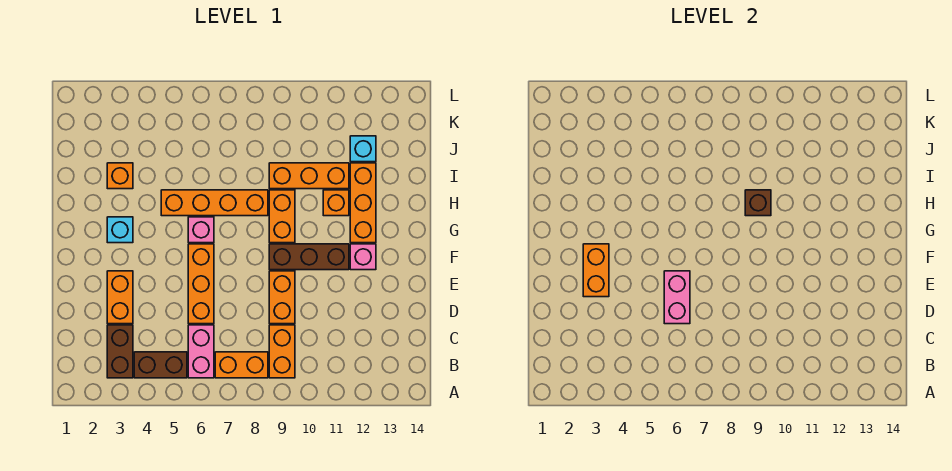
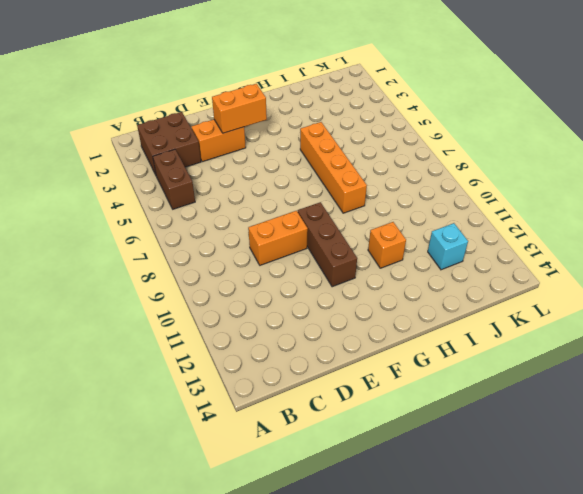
brown 2x2 brick [137,112,201,175] -> brown 1x2 brick [107,325,133,378]
none -> pink 1x2 brick [188,325,214,378]
none -> orange 1x2 brick [215,352,268,378]
none -> orange 1x2 brick [269,325,295,378]

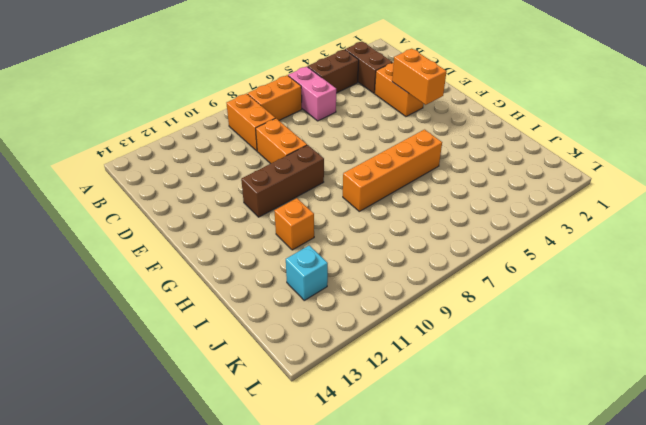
none -> orange 1x3 brick [188,244,214,324]
none -> pink 1x1 brick [350,244,376,270]
none -> cyan 1x1 brick [107,217,133,243]

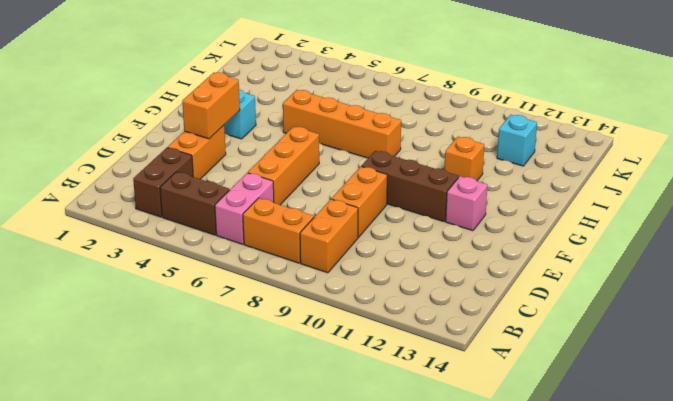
none -> pink 1x1 brick [188,217,214,243]
none -> orange 1x2 brick [269,190,295,243]
none -> orange 1x3 brick [350,163,376,243]

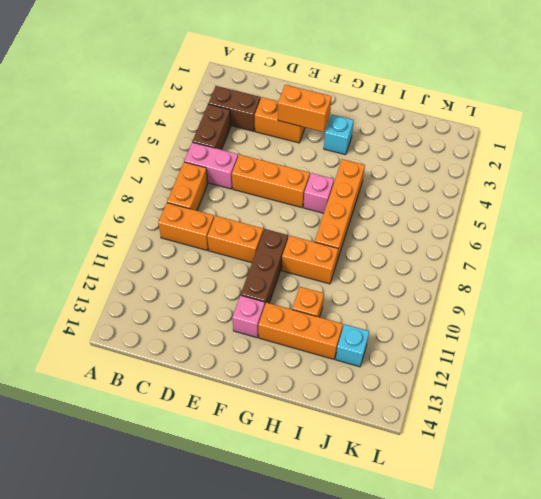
none -> orange 1x1 brick [107,163,133,189]
none -> orange 1x3 brick [269,163,349,189]
none -> pink 1x2 brick [664,271,690,324]

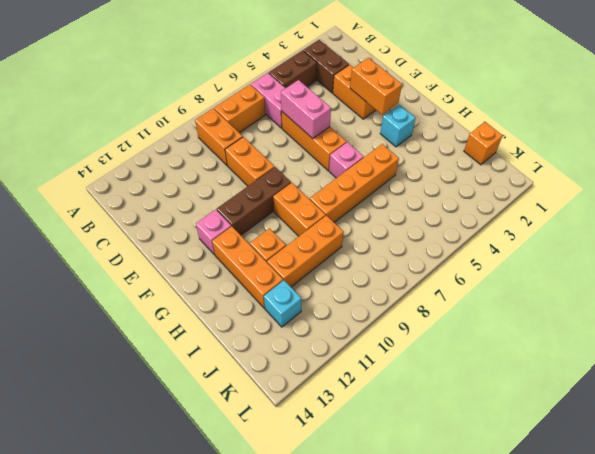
orange 1x1 brick [464,122,503,165] -> orange 1x1 brick moved to [107,163,133,189]
none -> brown 1x1 brick [745,190,771,216]

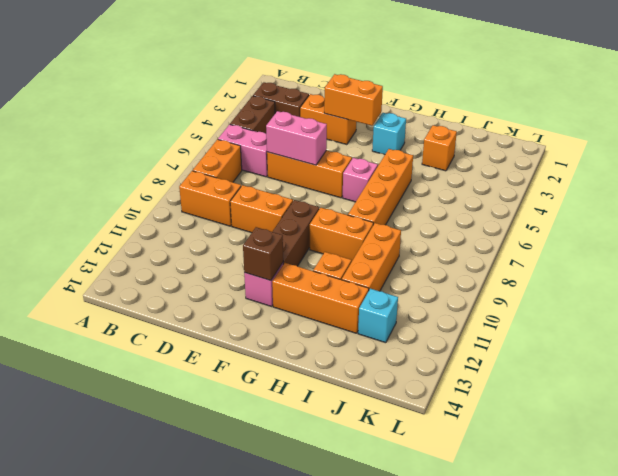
brown 1x1 brick [243,227,283,281] -> brown 1x1 brick moved to [745,190,771,216]

